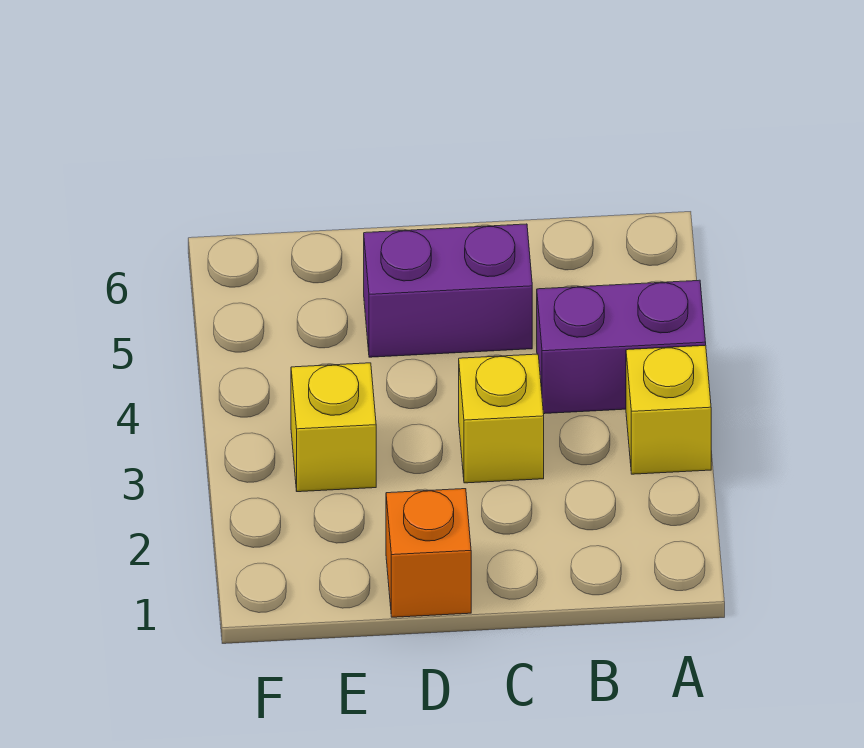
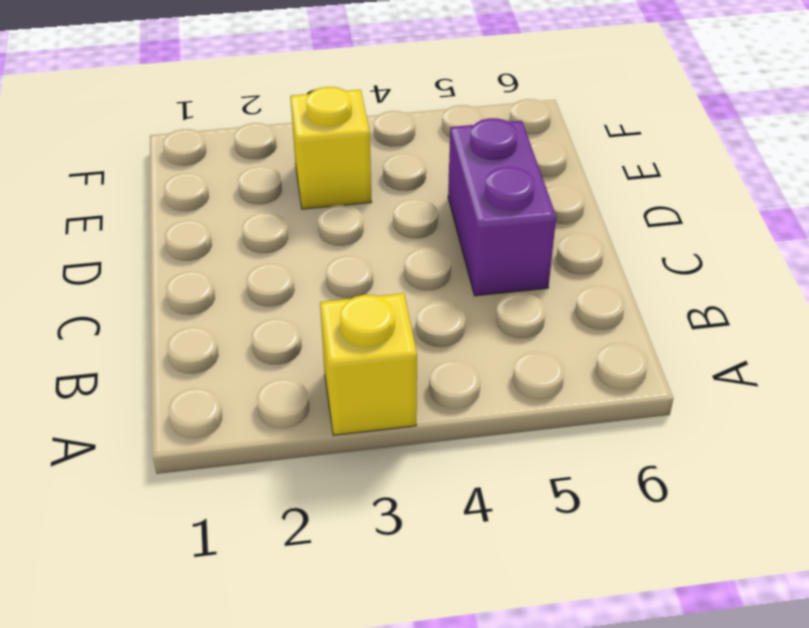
none -> purple 1x2 brick [537,280,706,414]
none -> yellow 1x1 brick [459,354,544,483]

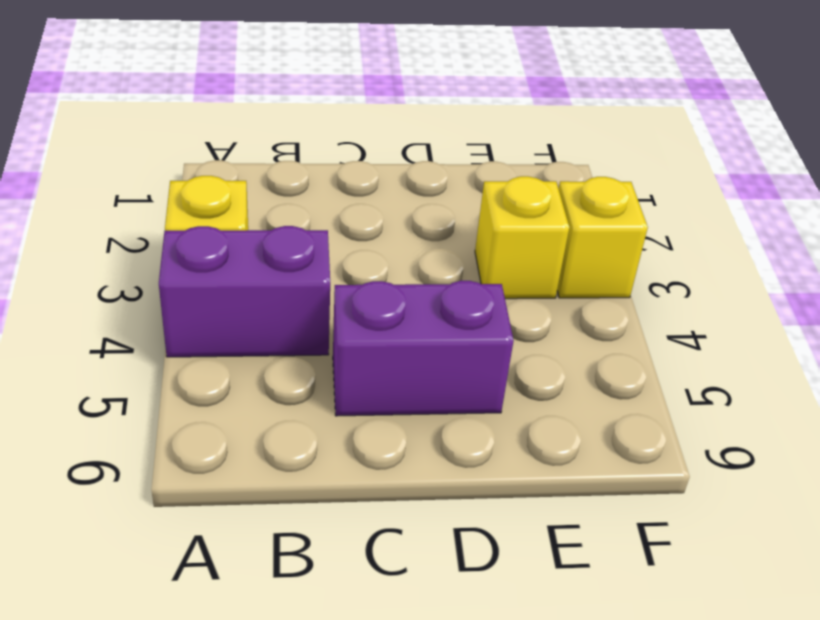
yellow 1x1 brick [557,177,648,298] -> yellow 1x1 brick moved to [459,354,544,483]
none -> orange 1x1 brick [386,489,471,617]

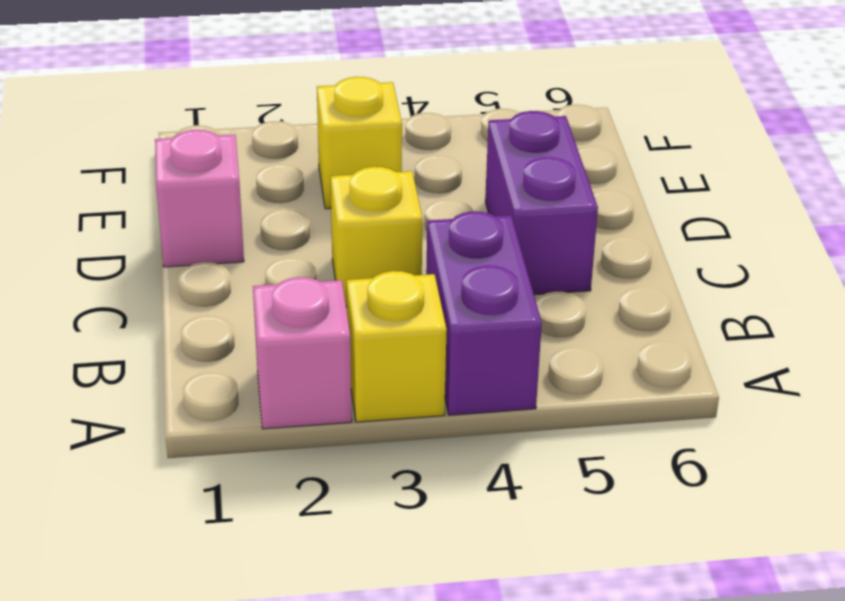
pink 1x1 brick [253,277,352,429] -> none
pink 1x1 brick [155,130,244,267] -> orange 1x1 brick [386,489,471,617]

